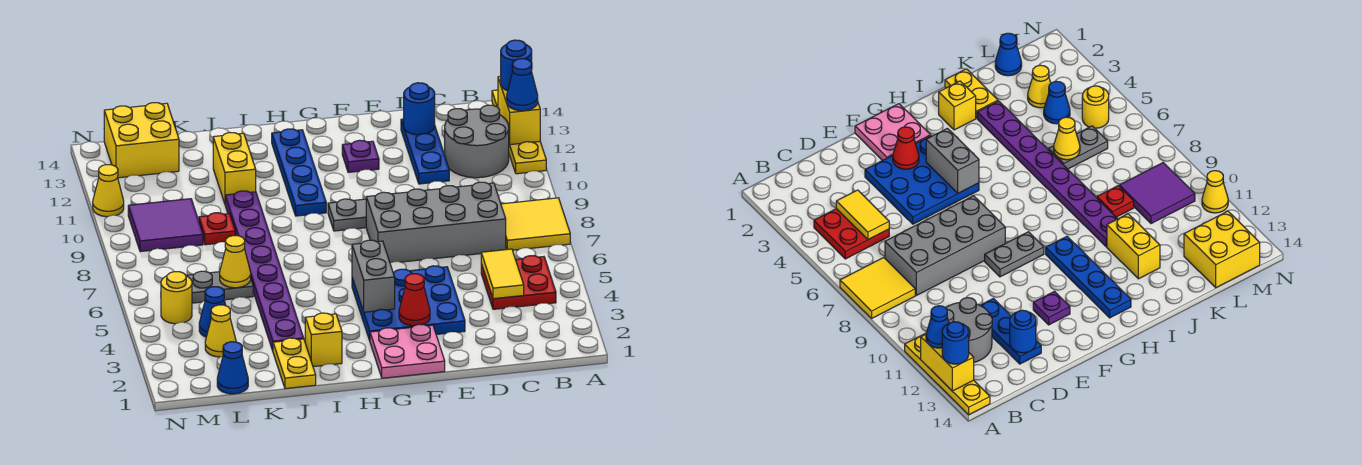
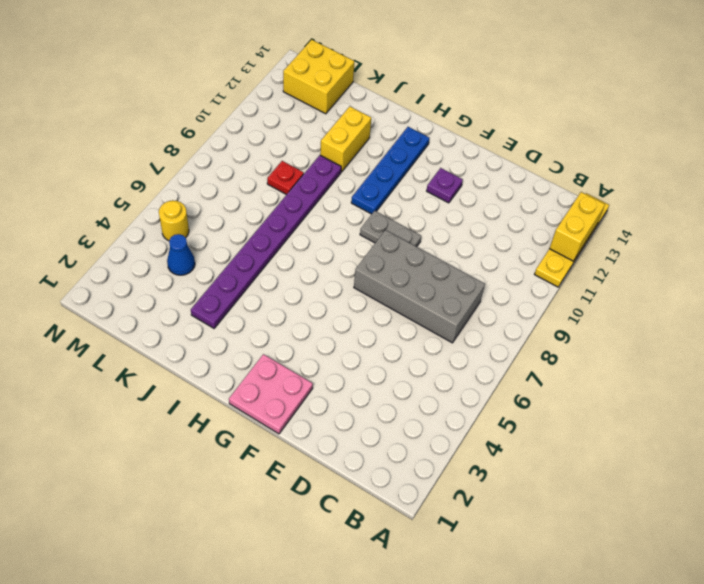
none -> yellow 2x2 tile [501,198,570,250]
none -> red 2x2 plate [481,256,556,309]
none -> grey 2x2 round brick [445,105,509,178]
none -> blue 1x3 plate [401,119,449,184]

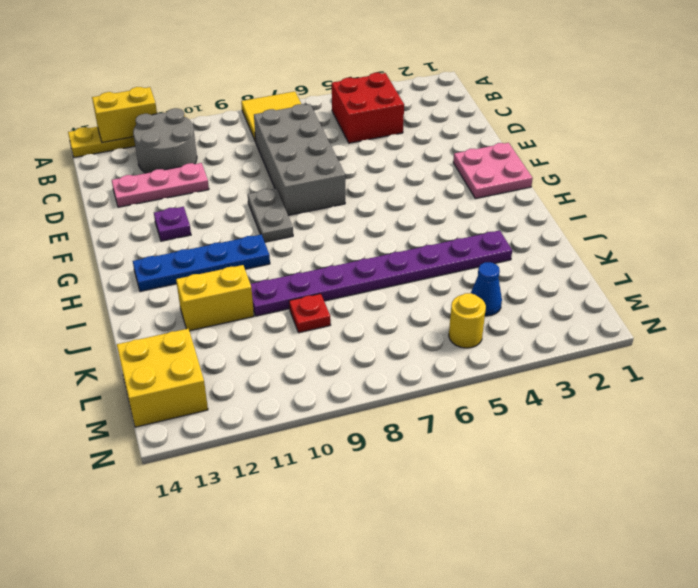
red 2x2 brick [332,73,404,143] -> red 2x2 plate [481,256,556,309]
pink 1x3 plate [112,163,209,207] -> blue 1x3 plate [401,119,449,184]
none -> blue 3x3 plate [352,266,465,340]
none -> yellow 1x1 brick [305,313,342,367]
none -> yellow 1x2 plate [273,338,316,389]
none -> grey 1x2 plate [186,271,253,303]

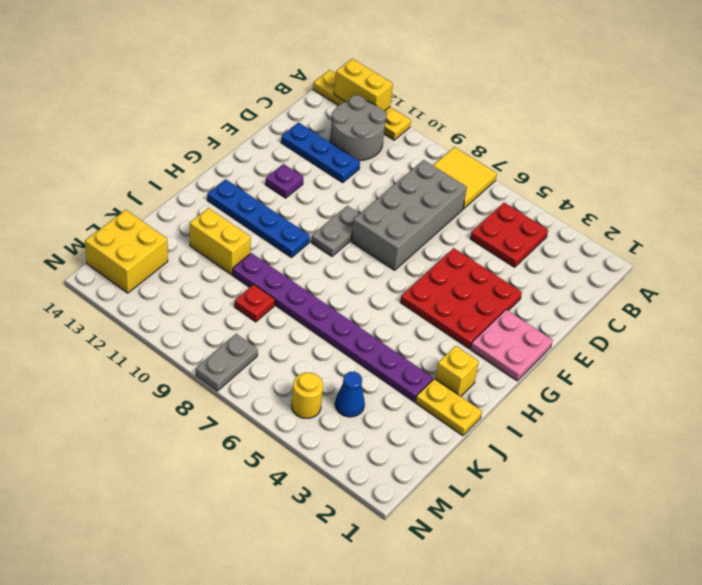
red 3x3 plate [400,248,522,348] -> blue 3x3 plate [352,266,465,340]
grey 1x2 plate [196,334,258,391] -> grey 1x2 plate moved to [186,271,253,303]
none -> blue 1x1 cone [217,342,248,394]
none -> yellow 1x1 cone [205,305,236,357]
none -> purple 2x2 tile [128,199,203,252]
none -> yellow 1x1 cone [93,165,124,217]

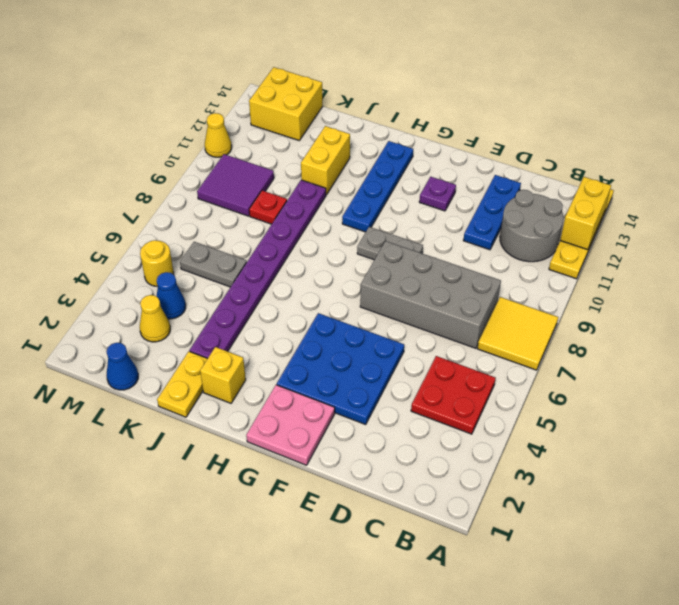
none -> yellow 1x2 tile [481,249,524,299]
none -> blue 1x1 round brick [404,83,435,135]
none -> red 1x1 cone [399,274,430,326]
none -> grey 1x2 brick [352,240,395,312]

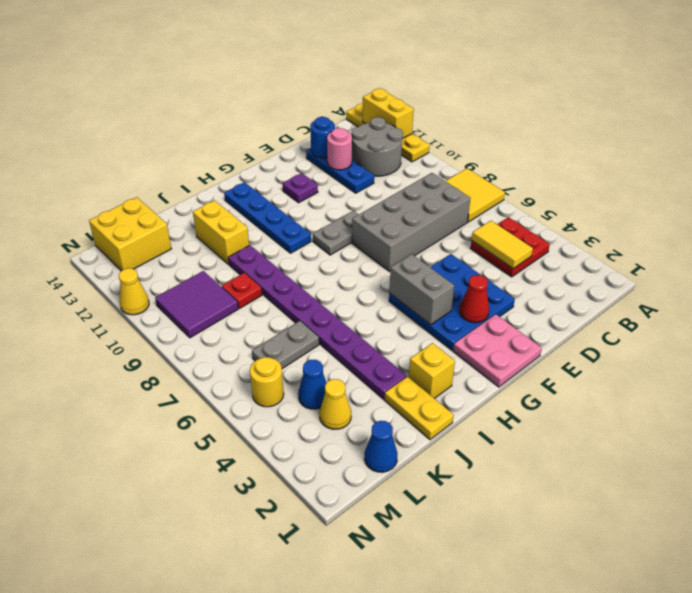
pink 1x1 round brick [327,128,352,170] -> none
none -> yellow 1x1 cone [220,236,251,288]
none -> blue 1x1 cone [507,59,538,111]
none -> blue 1x1 round brick [501,40,532,91]

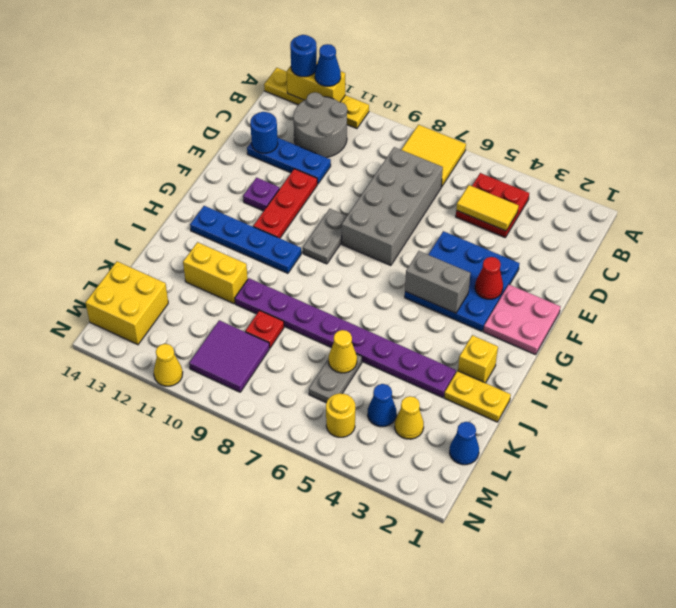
red 1x3 plate [253,169,317,238] -> none

